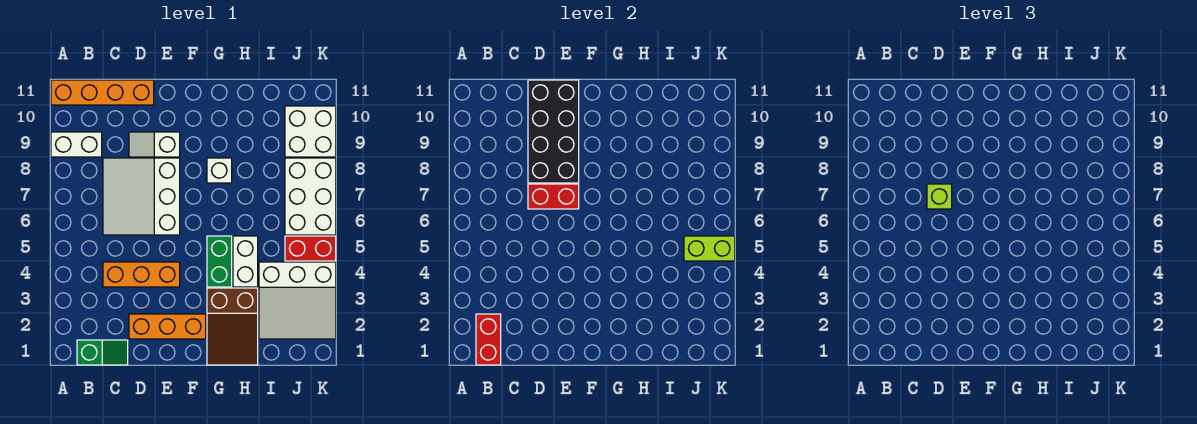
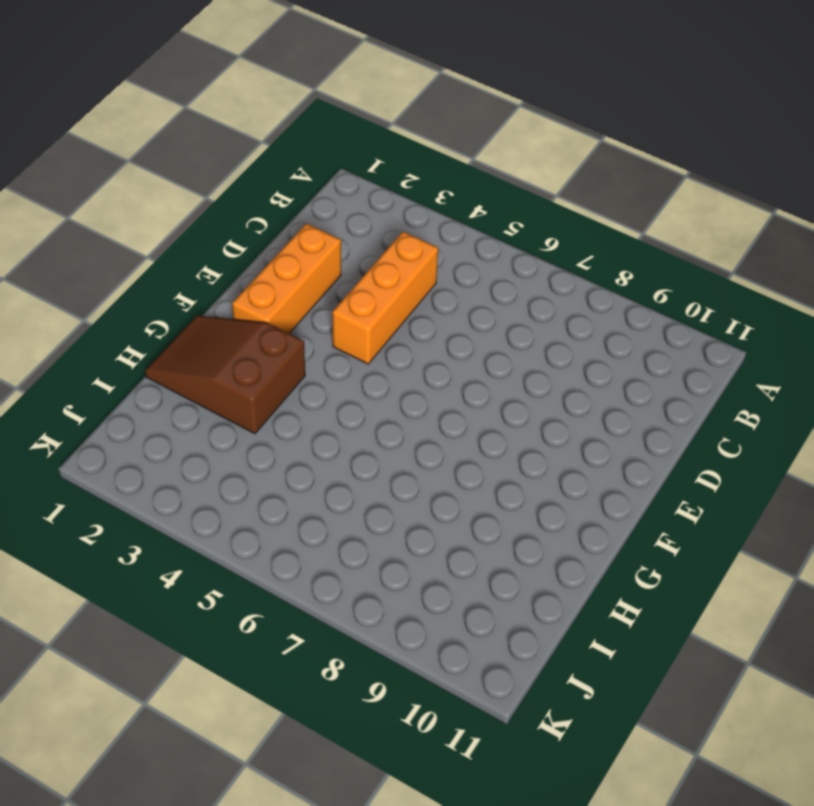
none -> white 1x2 brick [51,132,102,157]
none -> orange 1x4 brick [51,80,154,105]
none -> green 1x2 slope [77,340,128,365]

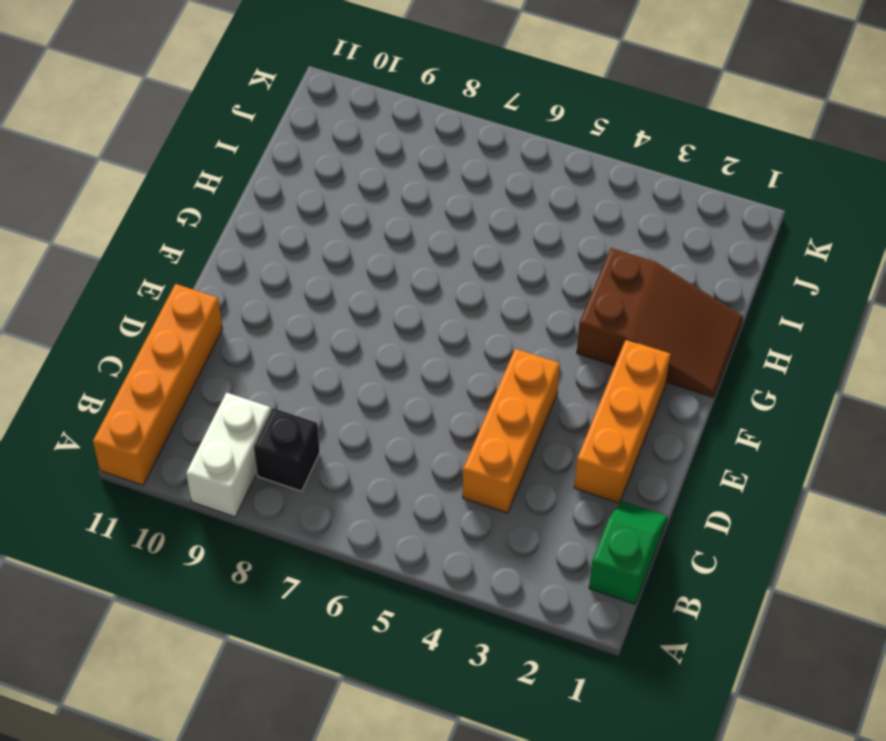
black 1x1 brick [254,408,320,491] -> none
none -> white 3x3 slope [103,158,180,235]
none -> white 1x2 slope [129,132,180,157]
none -> green 1x2 brick [207,236,232,287]

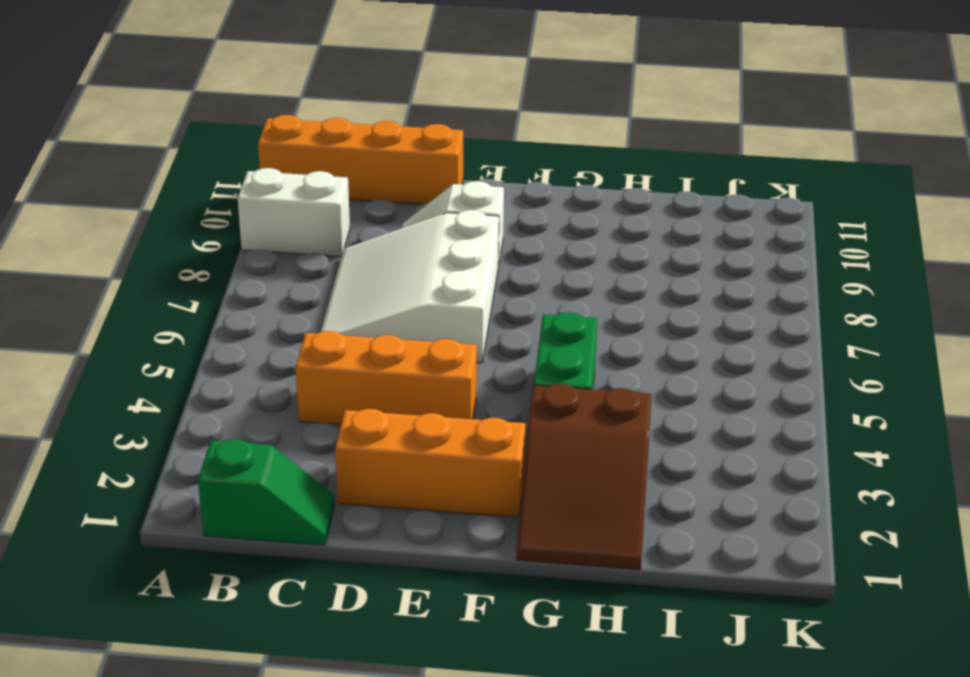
none -> white 1x1 brick [207,158,232,183]
none -> white 1x2 brick [233,236,258,287]
none -> white 3x3 slope [259,262,336,339]

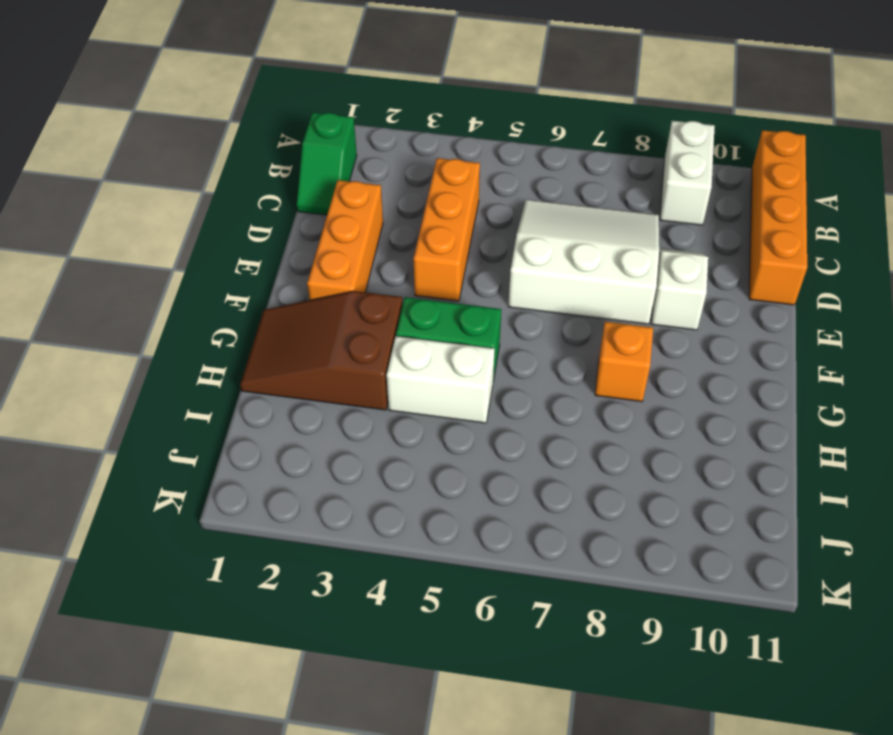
orange 1x1 brick [595,322,653,402] -> white 1x1 brick [207,158,232,183]
none -> white 3x3 slope [259,262,336,339]
none -> red 1x2 brick [285,236,336,261]
none -> white 2x3 brick [285,158,336,235]

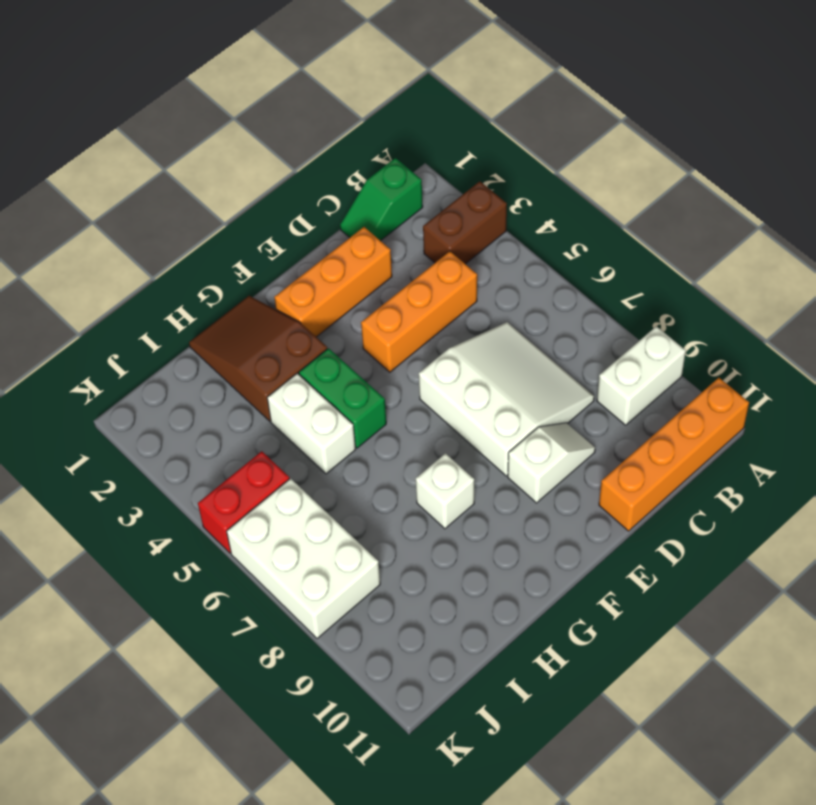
brown 1x2 brick [423,181,507,264] -> none
none -> white 3x3 slope [259,262,336,339]
none -> white 2x2 brick [285,106,336,157]
none -> red 1x2 brick [476,314,501,365]

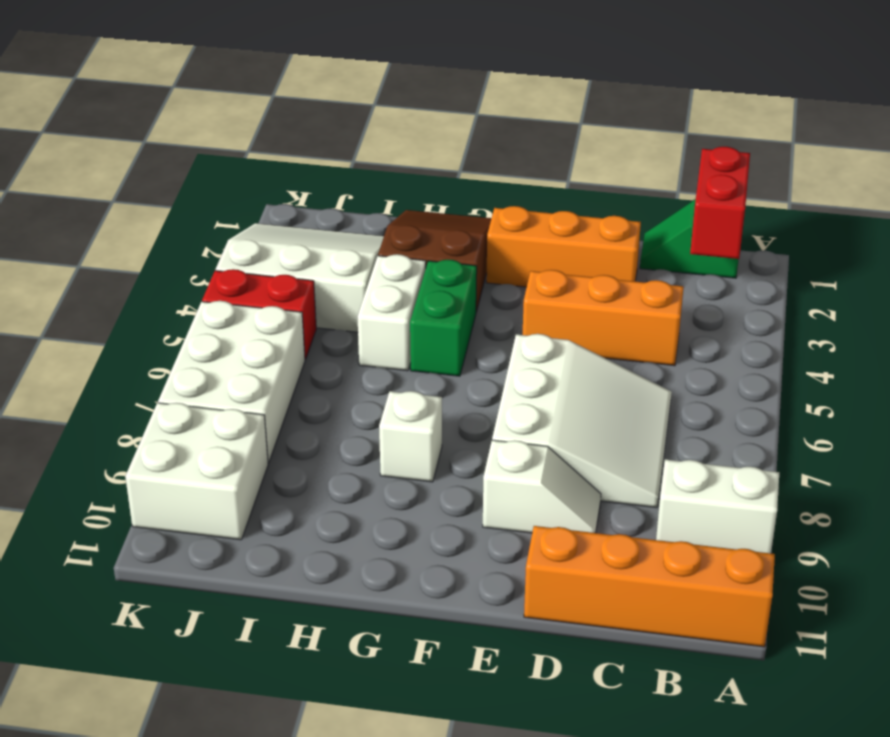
none -> red 1x2 brick [528,184,579,209]
none -> black 2x4 brick [528,80,579,183]
none -> lime 1x2 brick [684,236,735,261]

